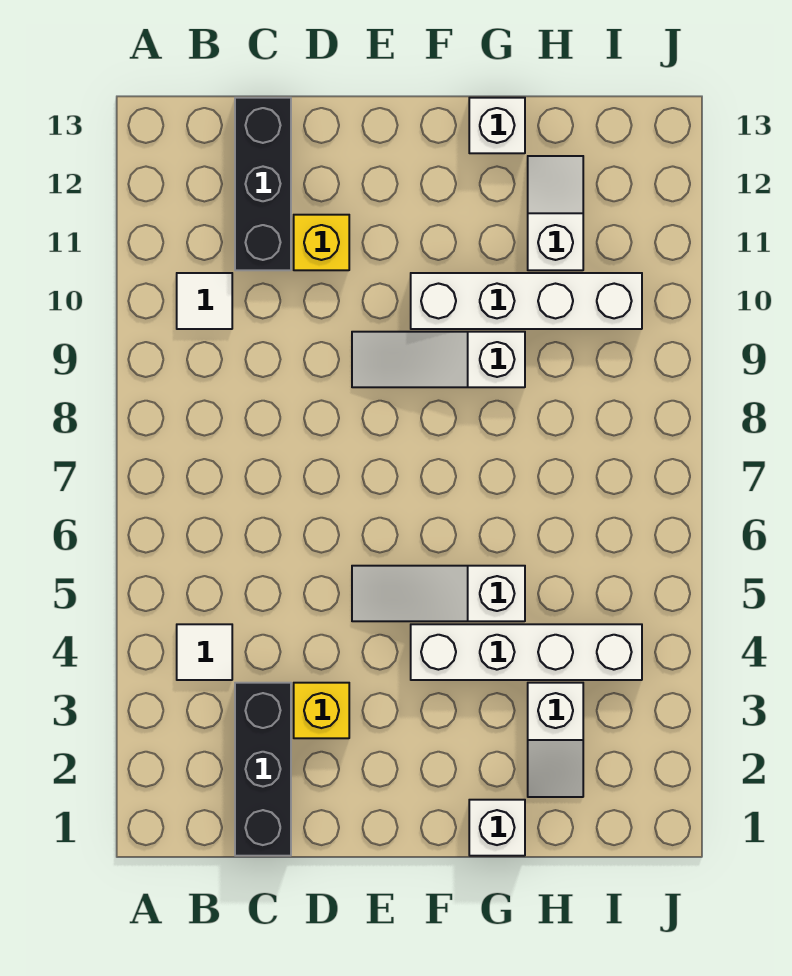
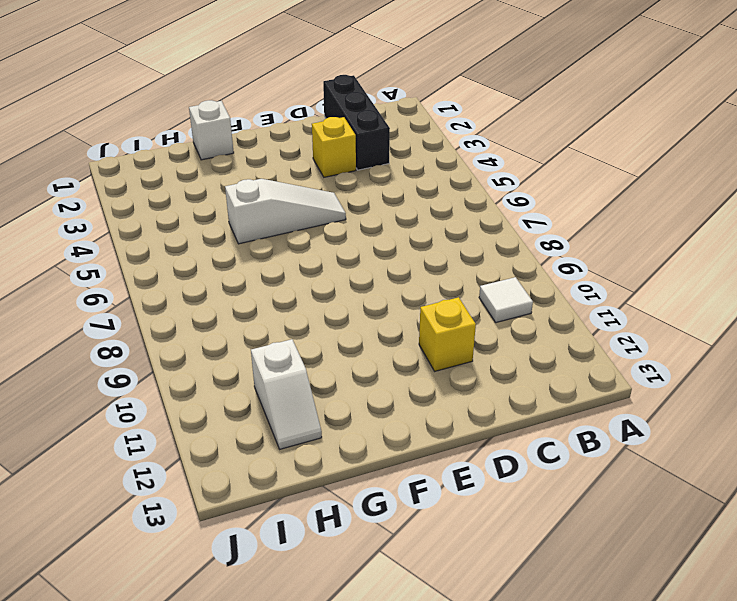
none -> white 1x1 tile [177,624,232,680]
none -> black 1x3 brick [235,98,291,270]
none -> white 1x3 slope [352,332,525,387]

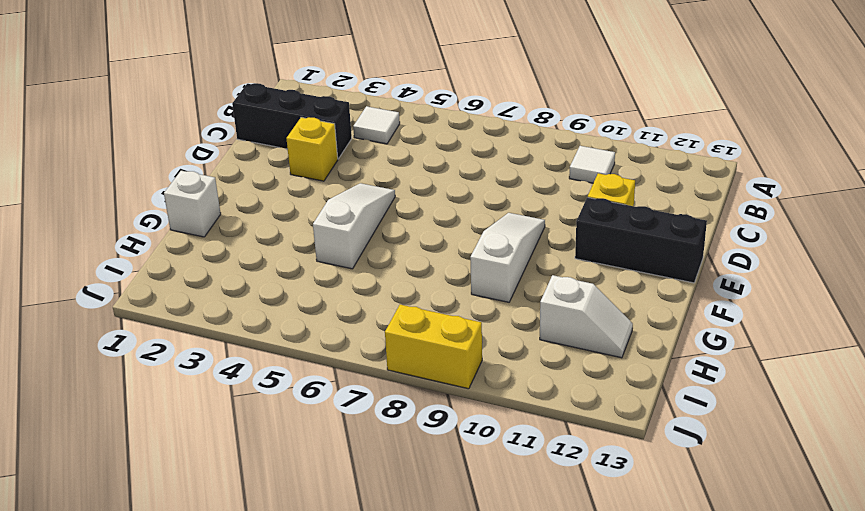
black 1x3 brick [575,197,707,283] -> black 1x3 brick moved to [235,98,291,270]
yellow 1x2 brick [385,305,482,389] -> none
none -> white 1x4 brick [411,624,642,680]
none -> white 1x4 brick [411,273,642,329]
none -> white 1x1 brick [469,98,525,153]

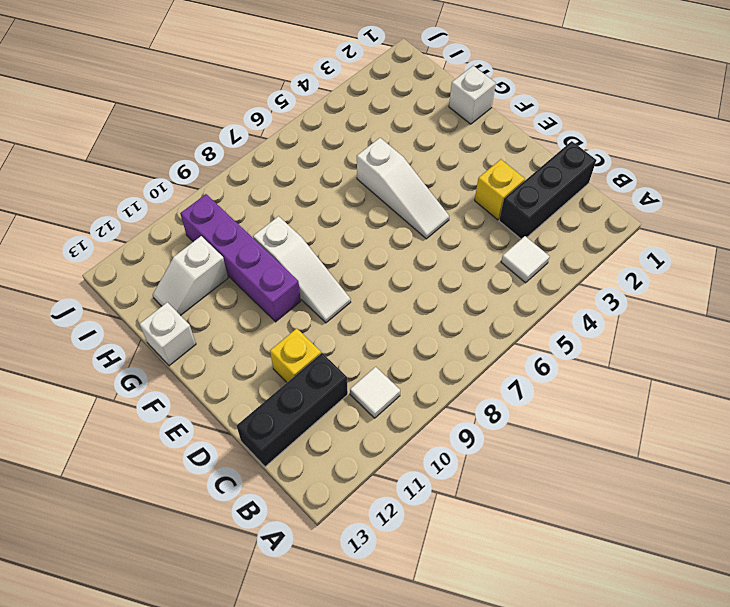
purple 1x4 brick [180,194,301,322] -> white 1x4 brick [411,273,642,329]
none -> white 1x4 brick [411,624,642,680]
none -> white 1x2 slope [528,683,583,797]

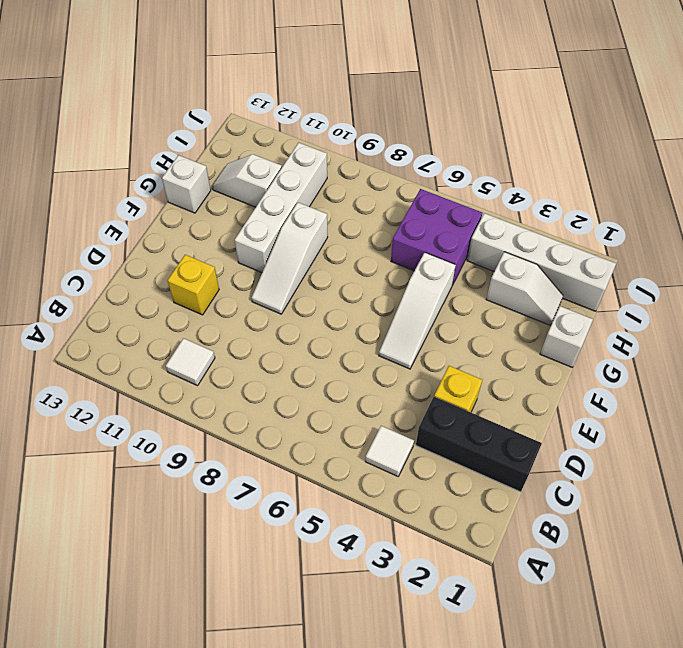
purple 2x2 brick [391,189,482,285] -> none
white 1x4 brick [467,213,616,311] -> white 1x4 brick turned to [411,624,642,680]
none -> black 1x3 brick [235,98,291,270]

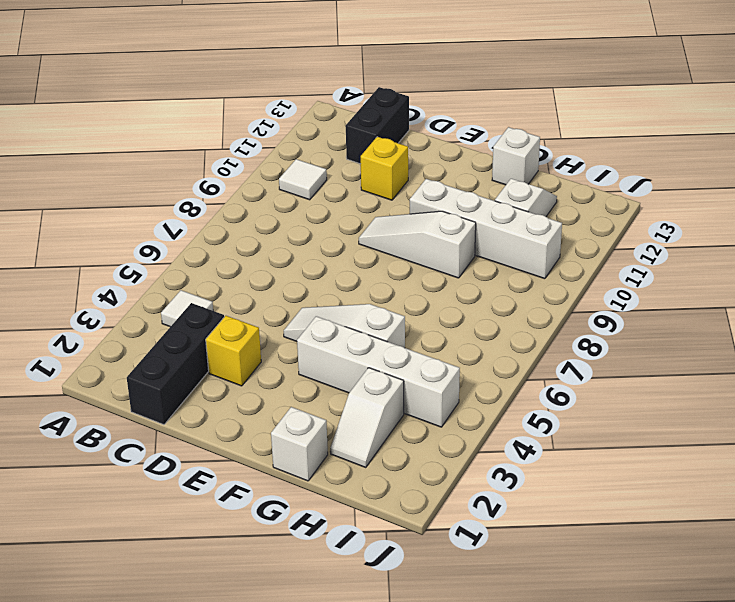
black 1x2 brick [346,87,409,164] -> black 1x3 brick [235,98,291,270]

